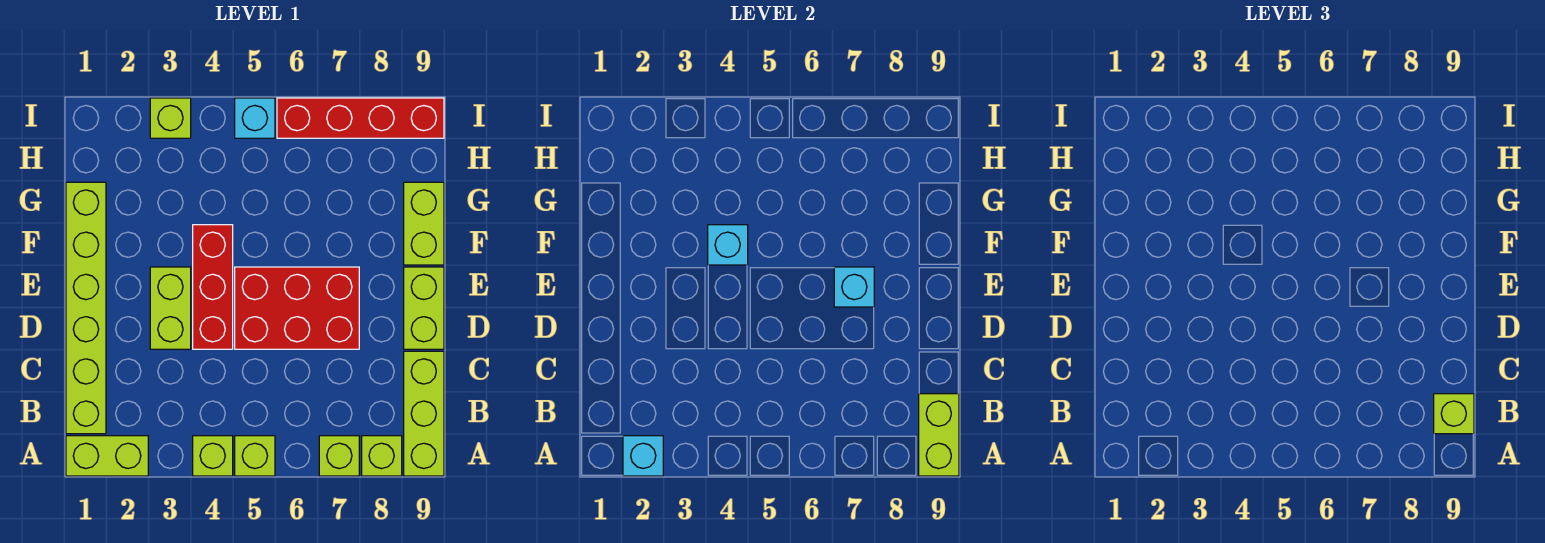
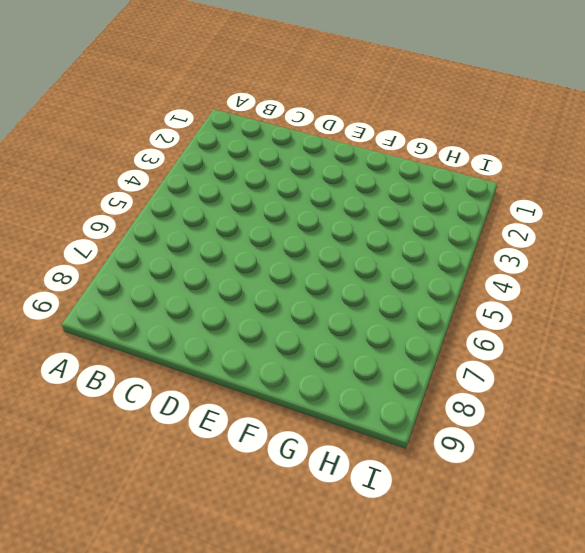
none -> lime 1x2 brick [66,436,148,476]
none -> lime 1x1 brick [193,436,233,476]
none -> lime 1x1 brick [235,436,275,476]

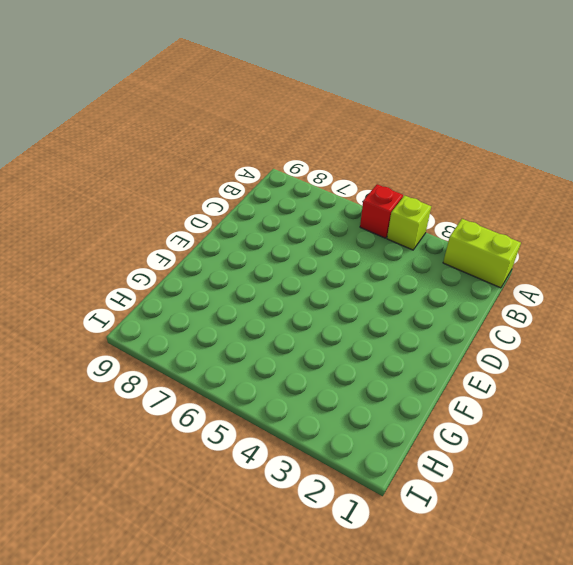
red 1x1 brick [360,184,403,238] -> lime 1x1 brick [235,436,275,476]
none -> lime 1x1 brick [319,436,359,476]
none -> lime 1x1 brick [362,436,402,476]
none -> lime 1x3 brick [404,351,444,476]

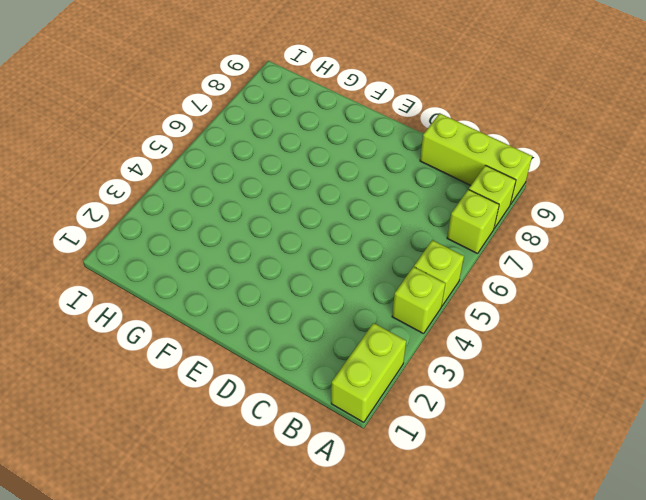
none -> lime 1x6 brick [66,182,106,434]
none -> lime 1x2 brick [150,267,191,349]
none -> red 1x3 brick [193,225,233,349]

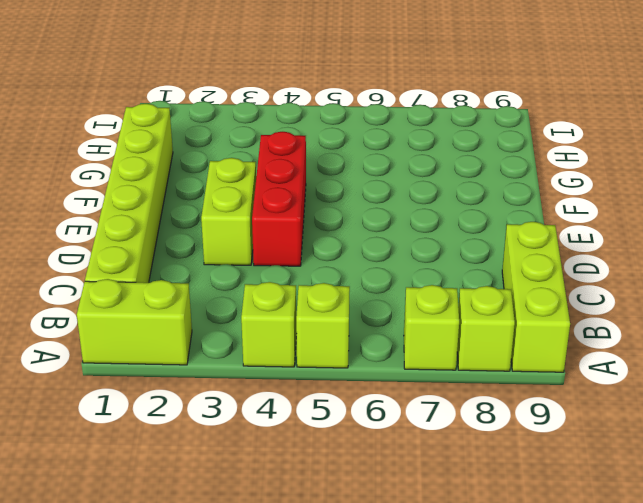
none -> red 2x3 brick [235,267,359,349]
none -> lime 1x2 brick [404,267,444,349]
none -> lime 1x2 brick [404,182,444,265]

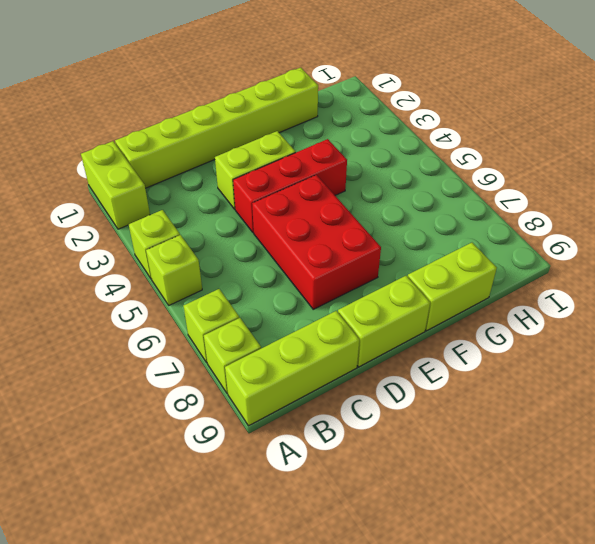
none -> lime 1x1 brick [150,98,191,138]
none -> cyan 1x1 brick [235,98,275,138]
none -> red 1x4 brick [277,98,444,138]

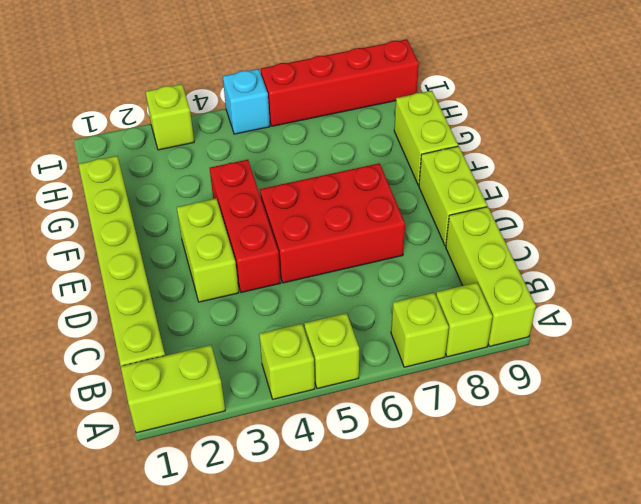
none -> cyan 1x1 brick [623,436,663,476]
none -> lime 1x2 brick [919,394,959,476]
none -> cyan 1x1 brick [834,267,874,307]

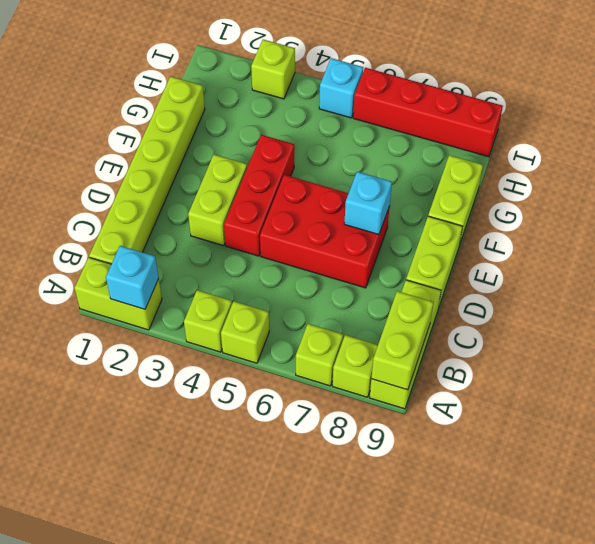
none -> cyan 1x1 brick [708,225,748,265]
none -> lime 1x1 brick [1434,394,1474,434]

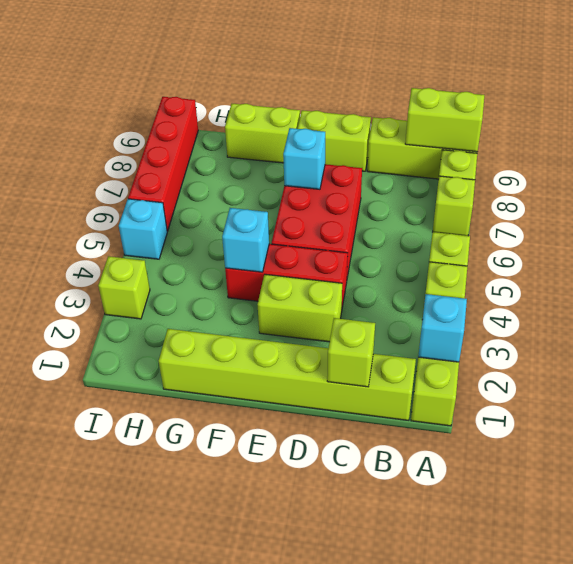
lime 1x1 brick [327,318,375,387] -> lime 1x1 brick moved to [1434,394,1474,434]

